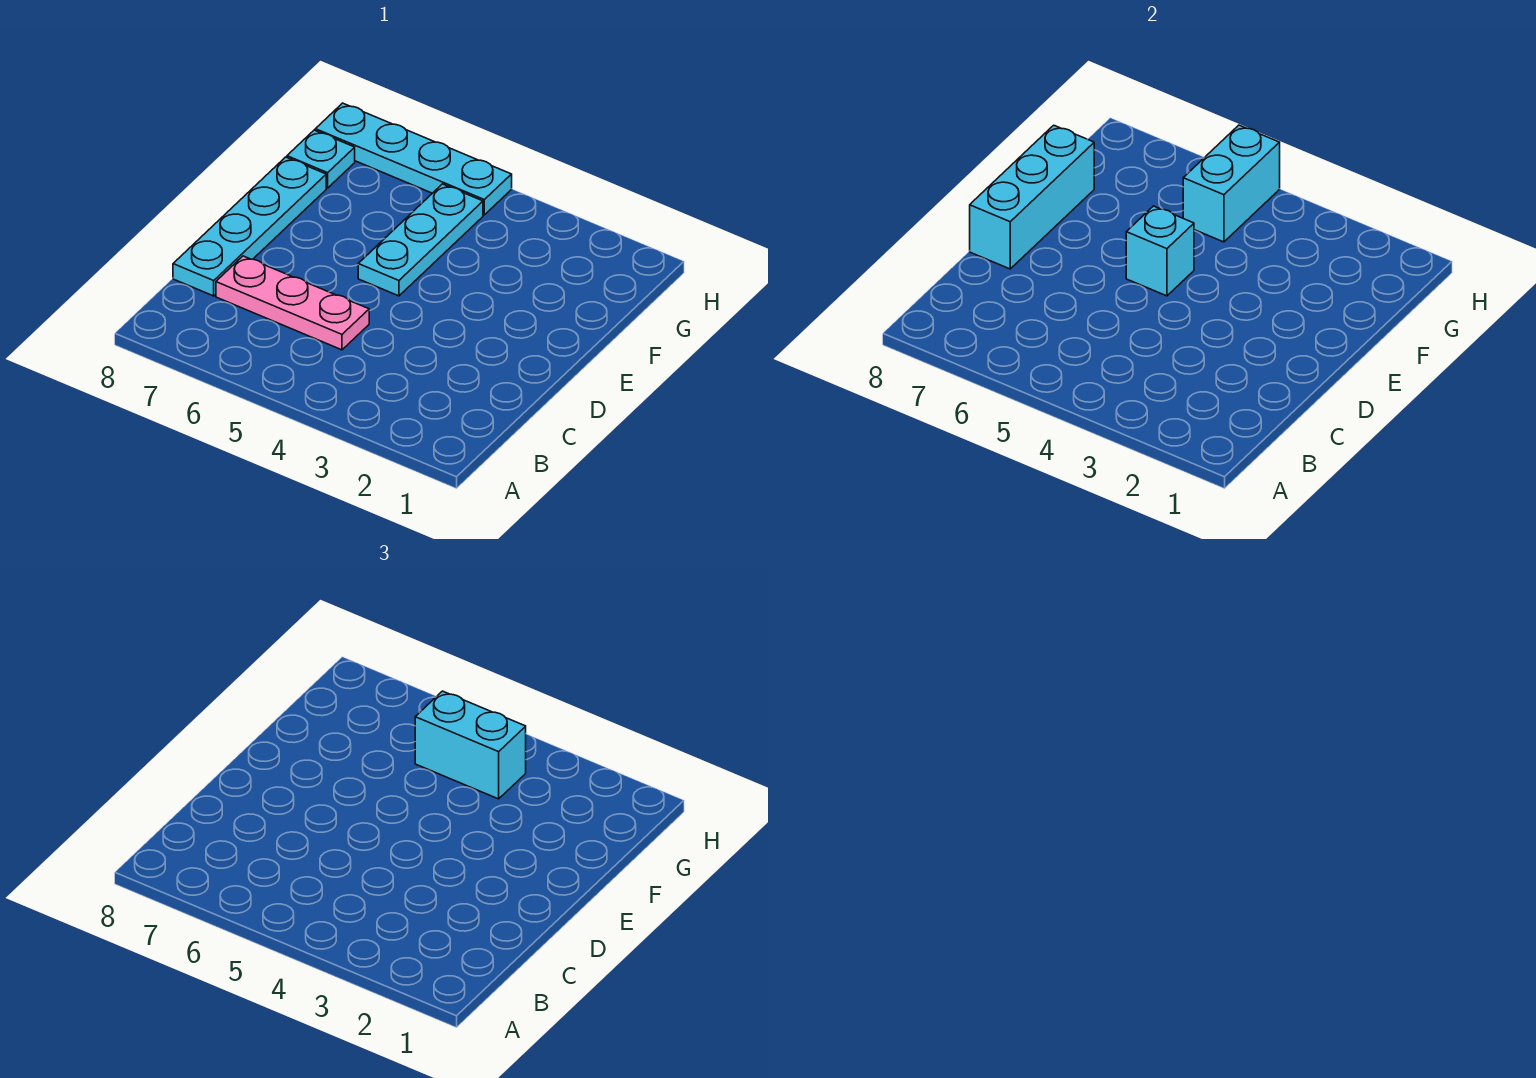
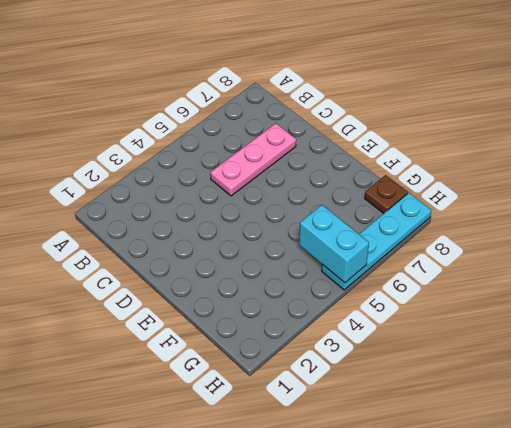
brown 1x1 plate [365,175,408,213] -> cyan 1x1 plate [287,130,355,188]
none -> cyan 1x4 plate [173,157,326,296]
none -> cyan 1x3 plate [358,184,483,296]

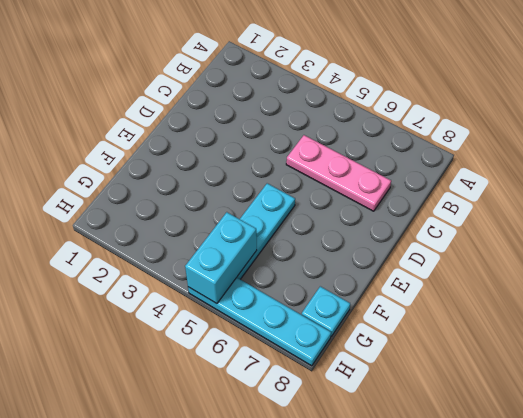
none -> cyan 1x4 plate [173,157,326,296]
none -> cyan 1x3 brick [970,125,1094,269]

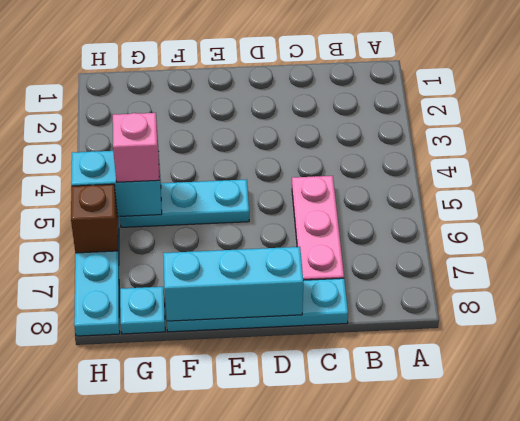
pink 1x1 brick [113,113,159,182] -> cyan 1x2 brick [415,691,526,799]
brown 1x1 brick [71,184,118,253] -> none
none -> cyan 1x1 brick [1126,206,1194,296]

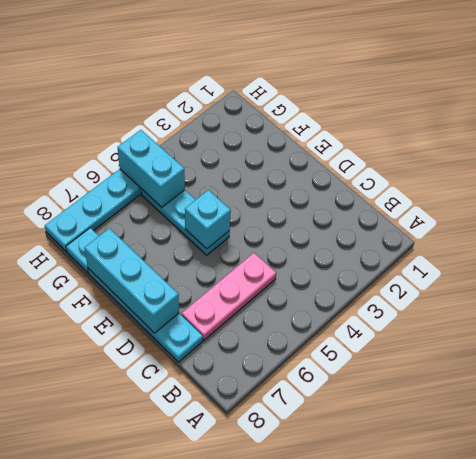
none -> cyan 1x2 brick [415,691,526,799]

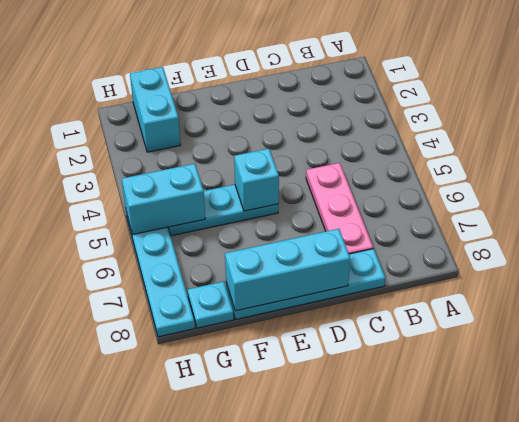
cyan 1x2 brick [130,67,180,152] -> cyan 1x2 brick moved to [415,691,526,799]

